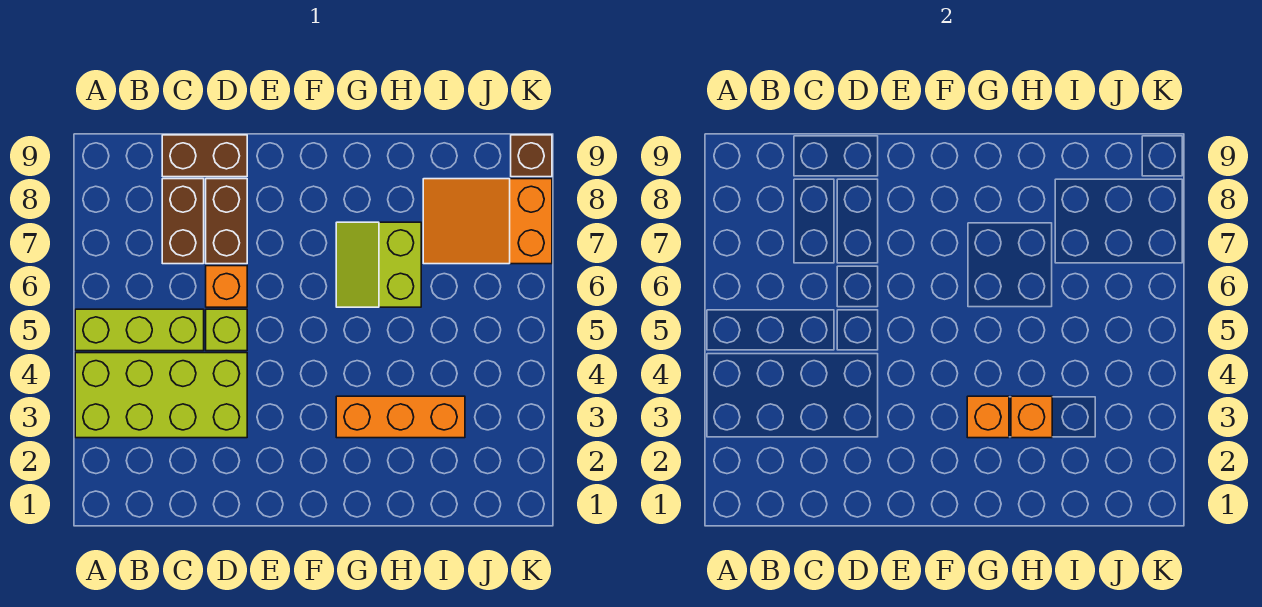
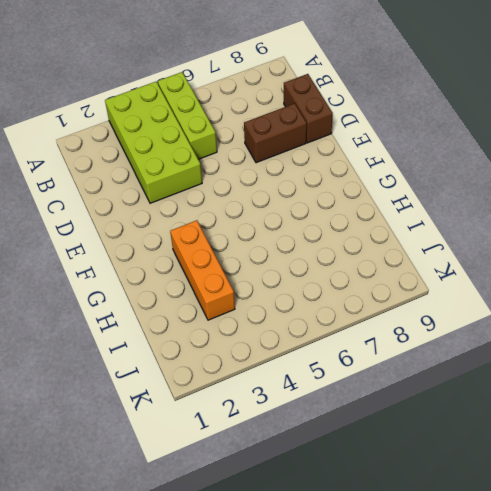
none -> brown 1x2 brick [162,179,204,264]
none -> lime 1x1 brick [206,309,247,351]
none -> orange 1x1 brick [206,266,247,307]

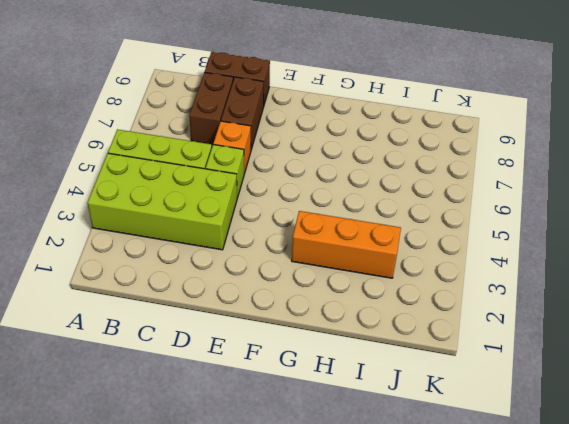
none -> lime 2x2 slope [336,222,421,307]
none -> orange 2x3 slope [423,179,552,264]
none -> brown 1x1 brick [511,135,552,177]

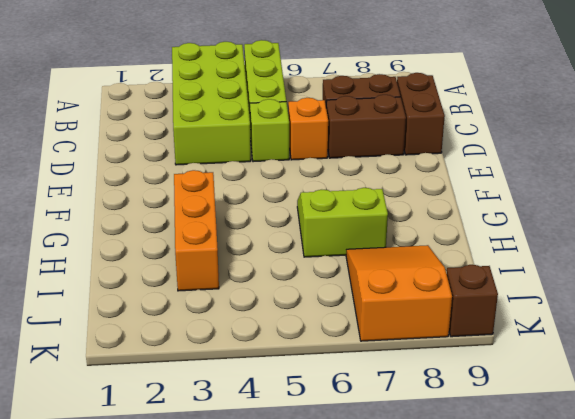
none -> orange 1x1 brick [967,396,1009,438]
none -> orange 1x1 brick [1011,396,1052,438]

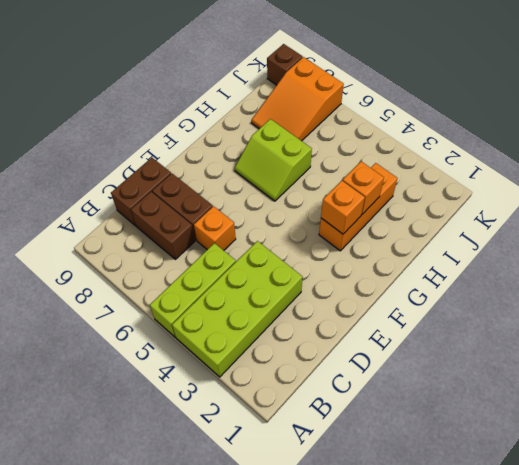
none -> lime 1x1 brick [206,309,247,351]

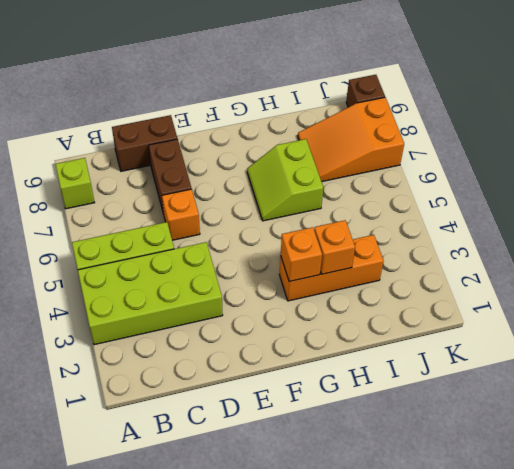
lime 1x1 brick [55,158,95,209] -> lime 1x1 brick moved to [206,309,247,351]
none -> brown 1x2 brick [162,179,204,264]

